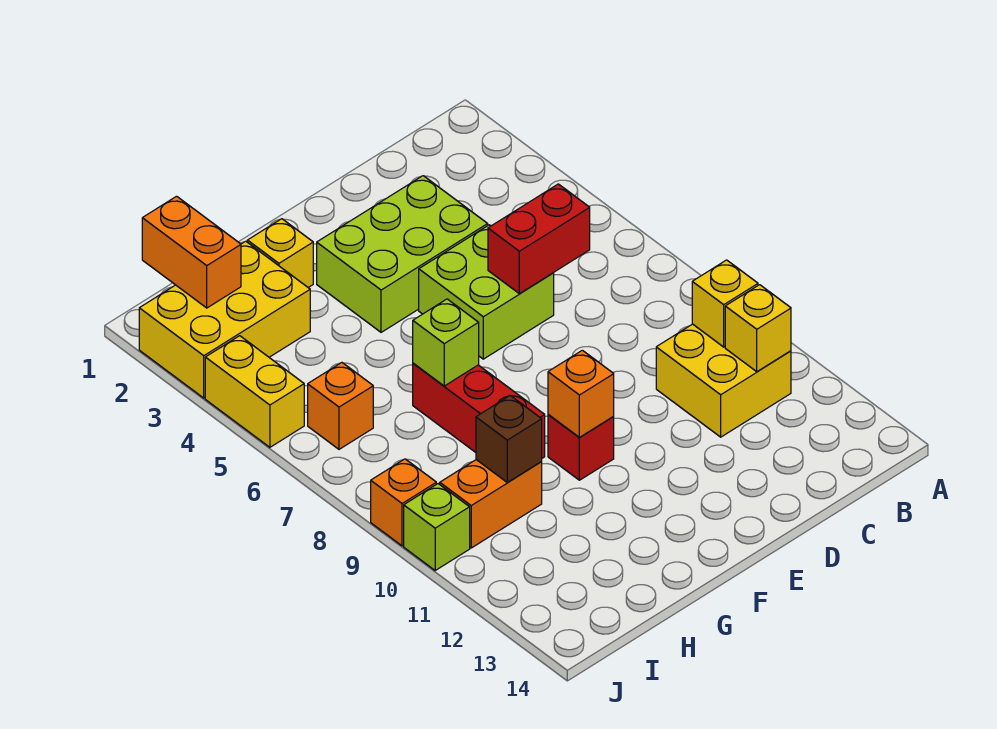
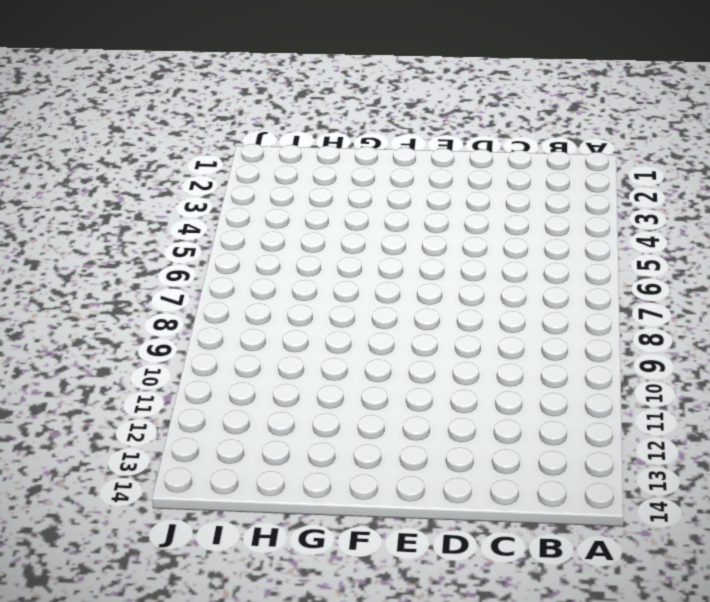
none -> yellow 2x2 brick [656,324,791,437]
none -> lime 2x3 brick [317,176,488,332]
none -> lime 2x2 brick [419,225,554,359]

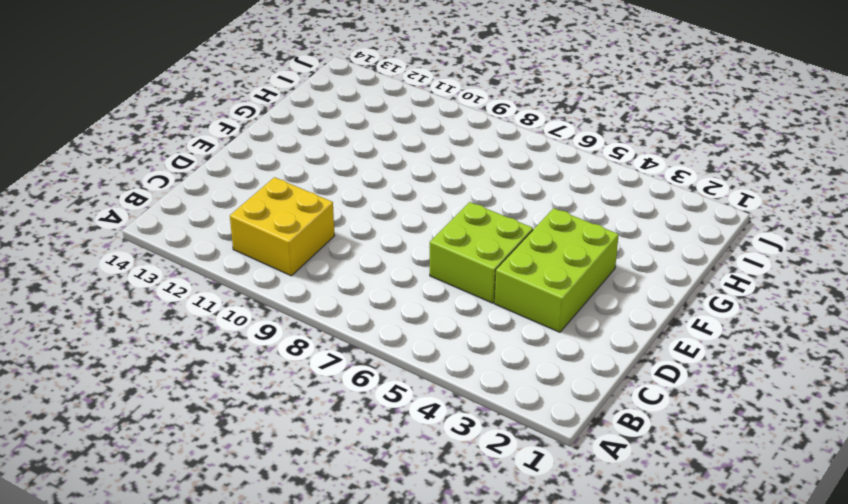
none -> red 1x1 brick [548,414,614,480]
none -> yellow 1x1 brick [247,219,313,287]
none -> red 1x3 brick [413,363,545,458]

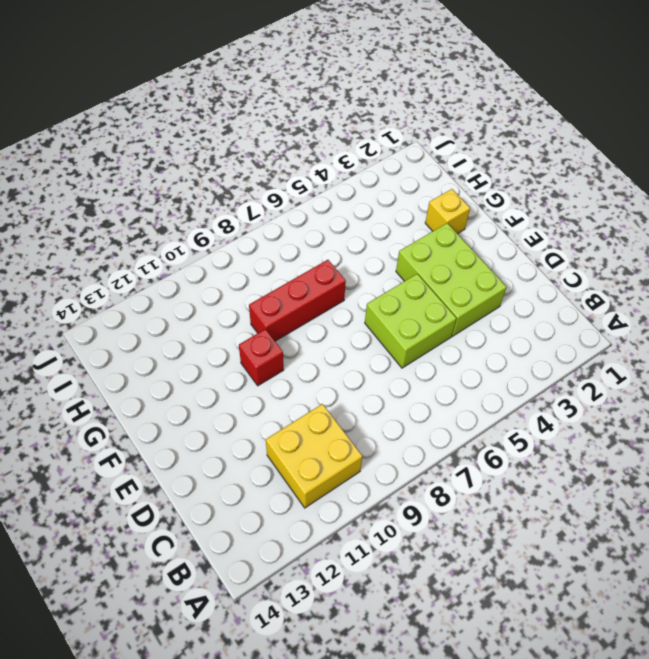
none -> yellow 2x3 brick [139,241,310,398]
none -> orange 1x2 brick [440,460,542,548]
none -> orange 1x1 brick [308,363,373,449]

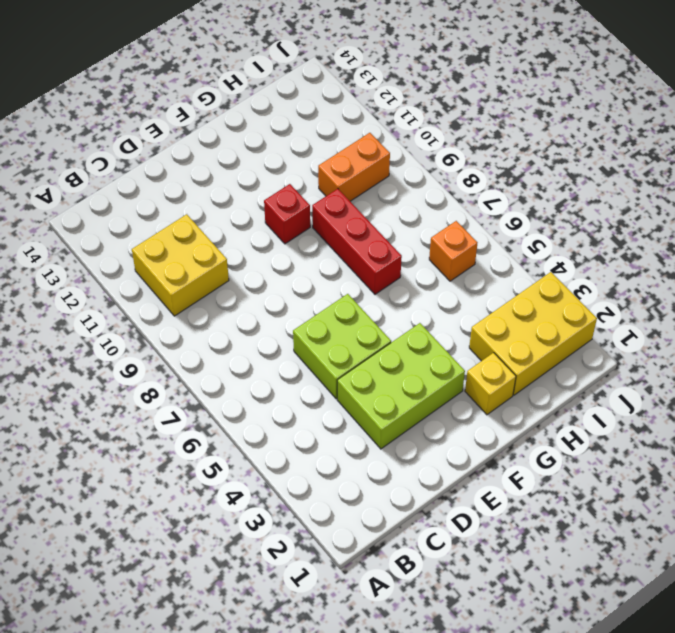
none -> yellow 1x2 brick [205,336,304,447]
none -> orange 1x1 brick [371,459,436,546]
none -> lime 1x1 brick [404,484,470,570]

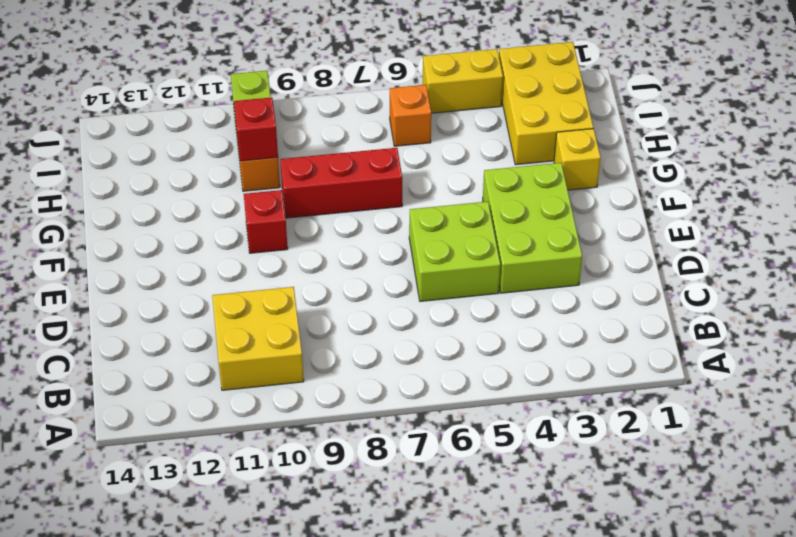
red 1x1 brick [234,97,278,161] -> brown 1x1 brick [476,396,542,482]
none -> orange 1x1 brick [371,459,436,546]
none -> yellow 1x1 brick [692,260,758,347]
none -> yellow 1x1 brick [725,285,791,372]

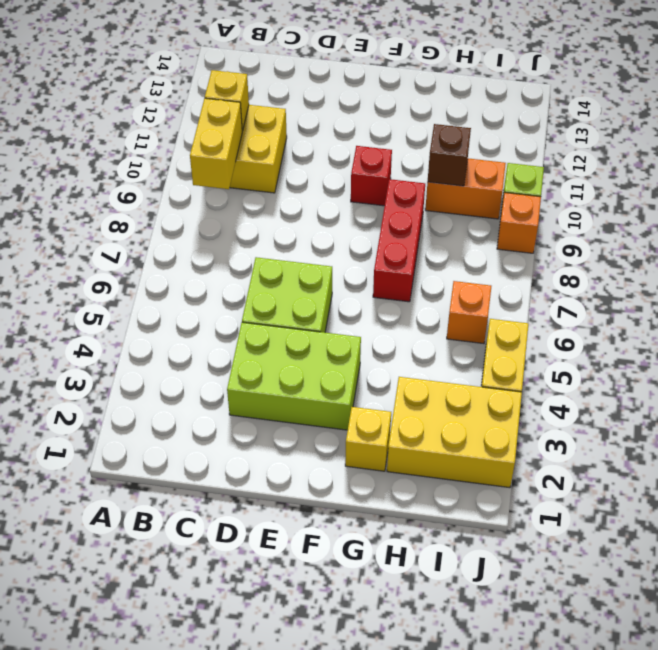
yellow 1x2 brick [190,98,242,189] -> yellow 1x1 brick [692,260,758,347]
none -> red 1x2 brick [488,184,590,294]
none -> orange 1x1 brick [548,350,614,438]
none -> lime 1x1 brick [413,299,479,386]

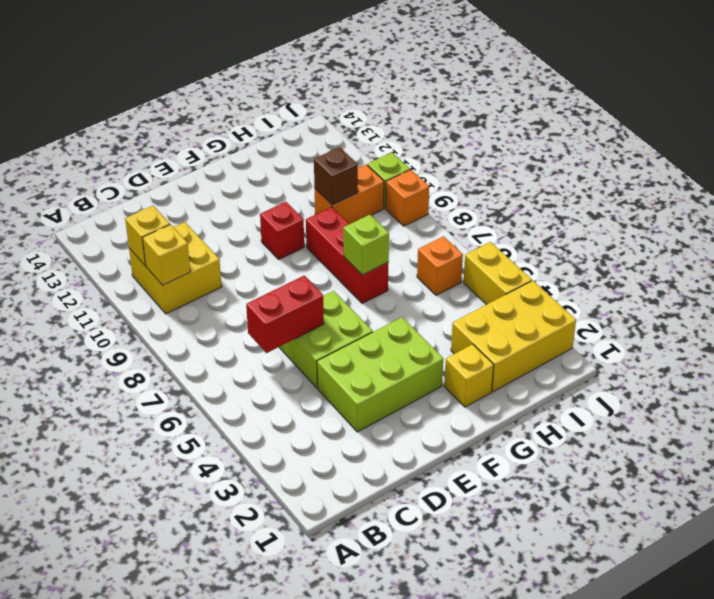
none -> orange 1x1 brick [548,350,614,438]
none -> orange 1x2 brick [142,196,241,308]

